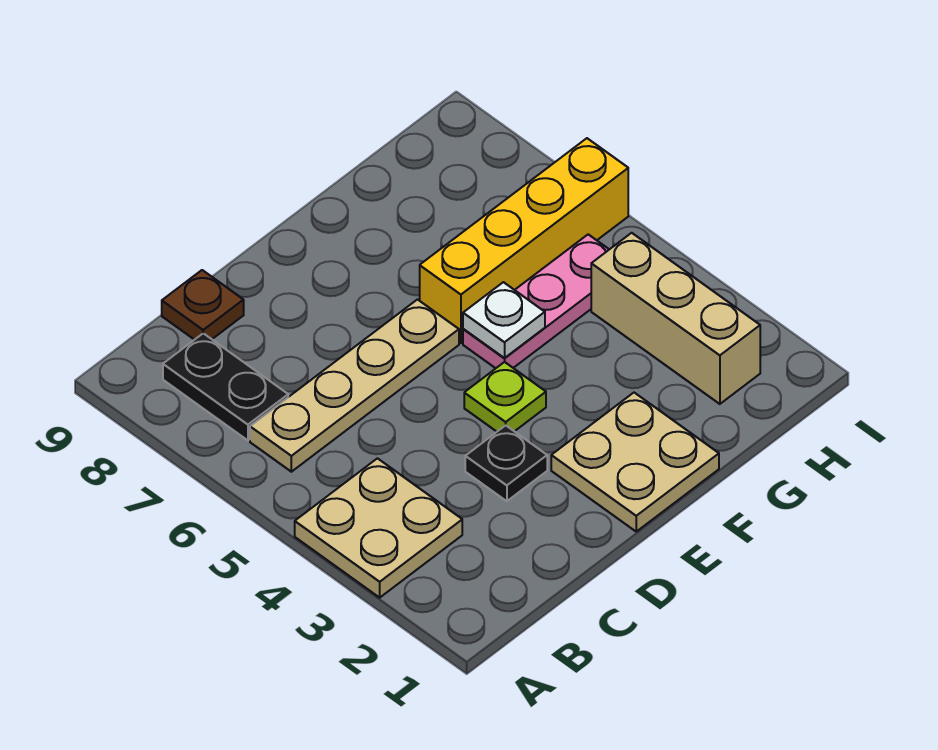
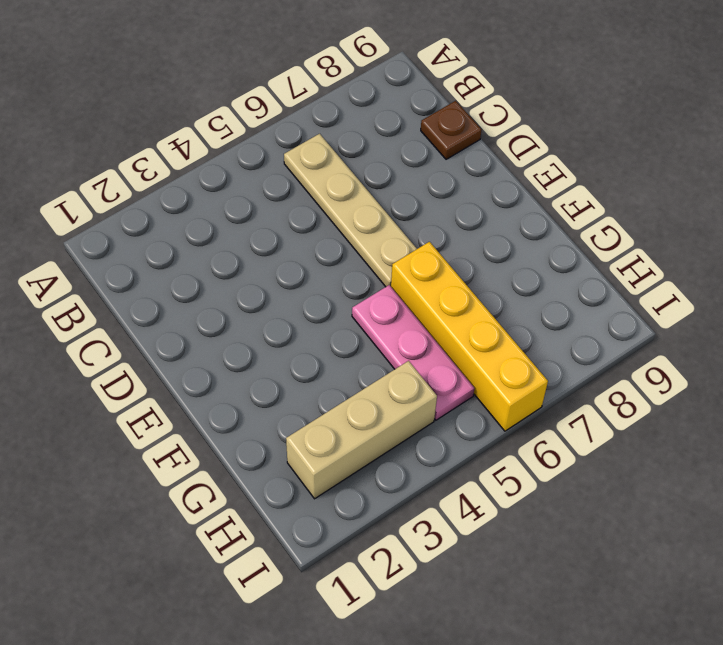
none -> tan 2x2 plate [295,458,462,597]
none -> black 1x2 plate [163,333,288,440]

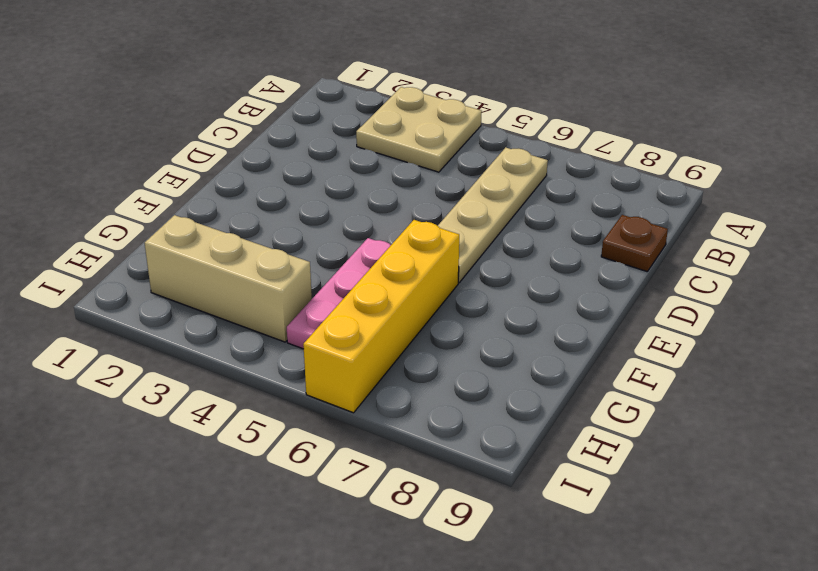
none -> black 1x2 plate [163,333,288,440]
none -> black 1x1 plate [465,425,547,501]

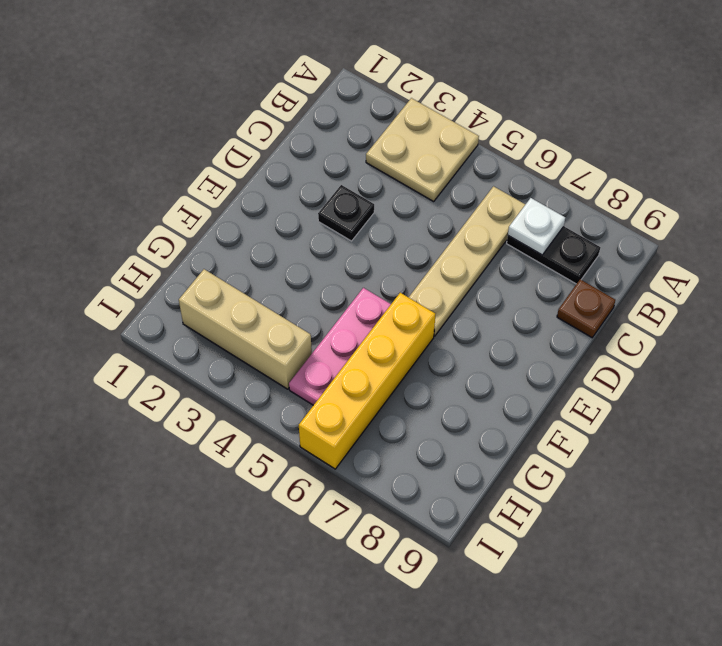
white 1x1 plate [508,198,565,255] -> white 1x1 plate moved to [463,282,545,358]
none -> tan 2x2 plate [551,393,719,531]
none -> lime 1x1 plate [464,362,546,432]

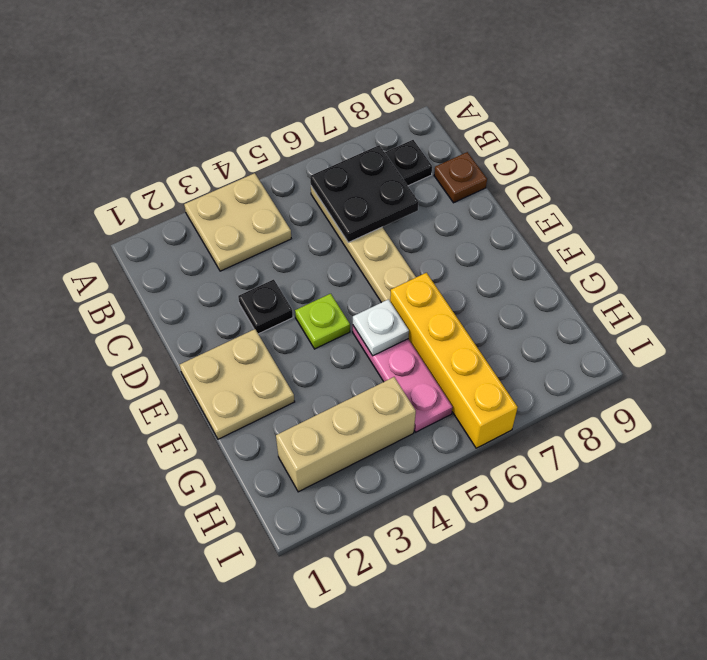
black 2x2 plate [310,145,419,243] -> none

